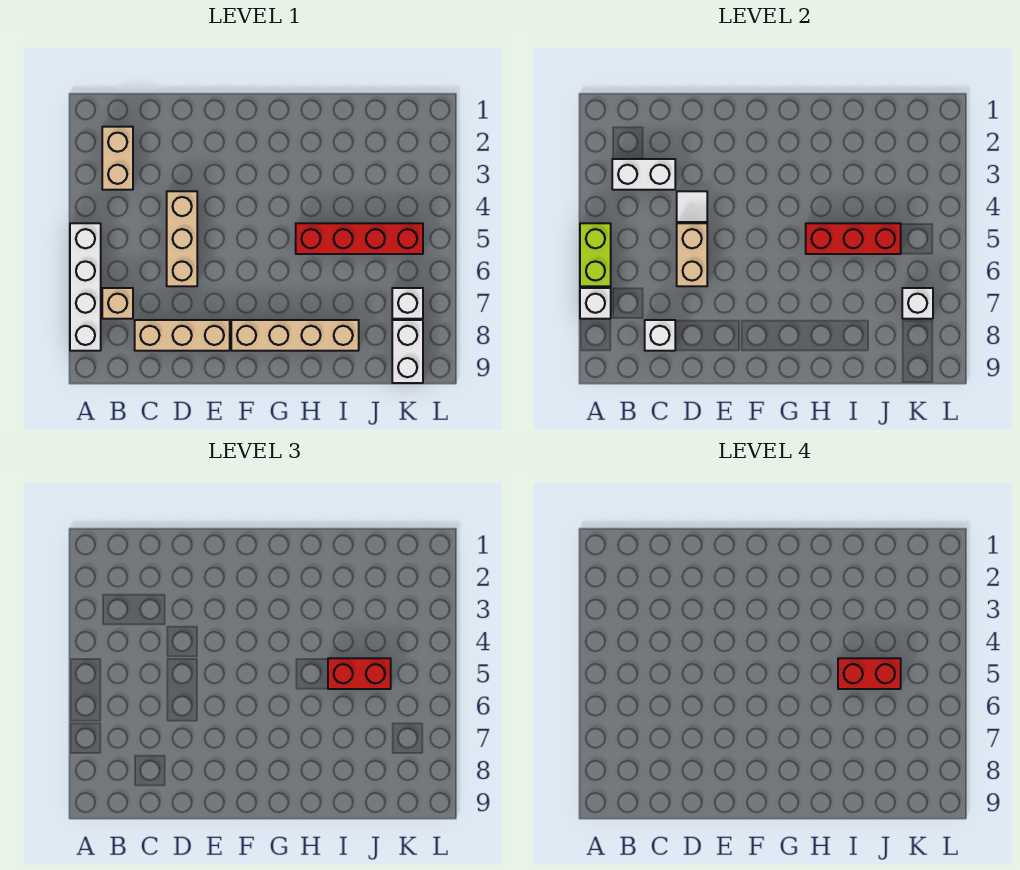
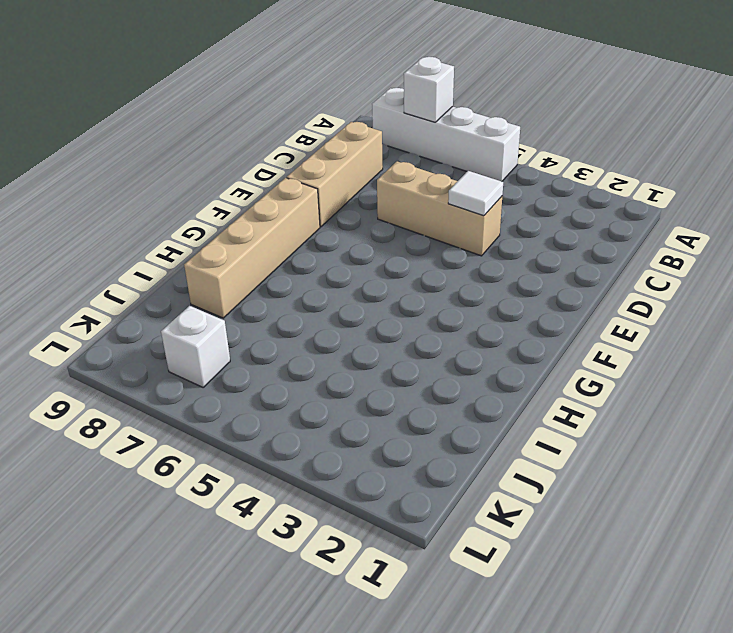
none -> tan 1x2 brick [102,127,133,190]
none -> tan 1x1 brick [102,288,133,319]
none -> red 1x4 brick [296,223,423,254]

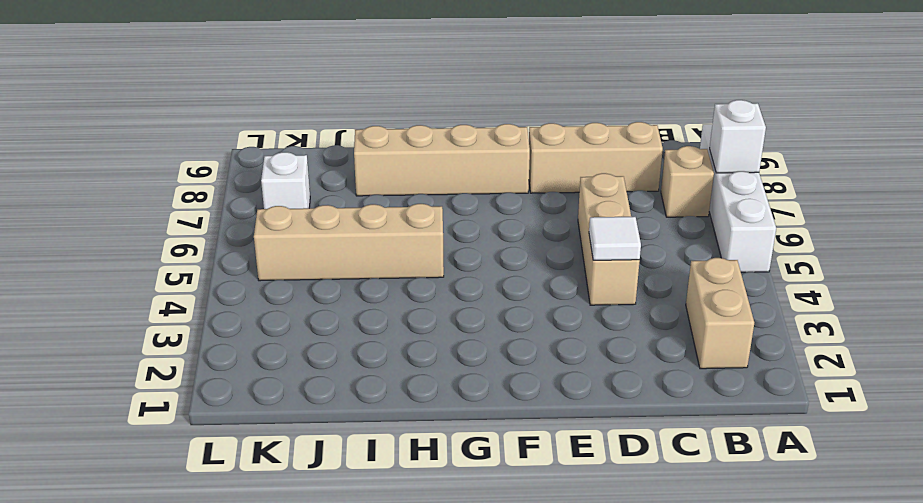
tan 1x4 brick [254,204,444,281] -> red 1x4 brick [296,223,423,254]
none -> white 1x2 brick [392,320,423,383]
none -> lime 1x2 brick [580,223,611,286]
none -> white 1x2 brick [612,159,675,190]

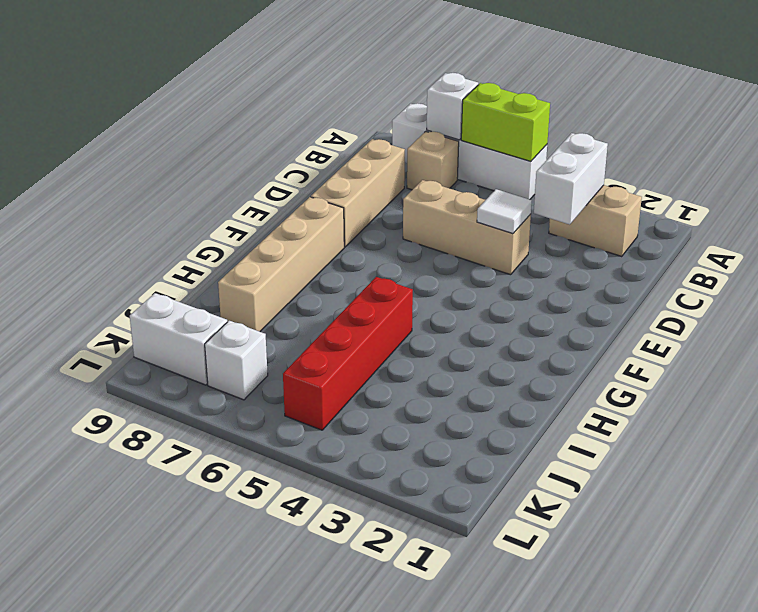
none -> white 1x1 brick [645,320,675,351]
none -> tan 1x2 brick [677,223,707,286]
none -> red 1x3 brick [806,223,901,254]

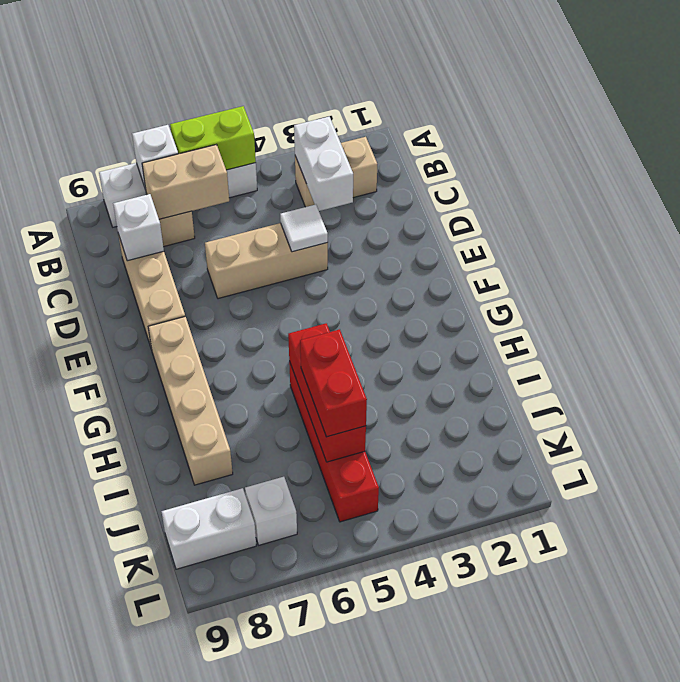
tan 1x2 brick [142,145,229,219] -> tan 1x2 brick moved to [677,223,707,286]
none -> white 1x1 brick [902,288,933,319]
none -> red 1x2 brick [838,658,901,689]

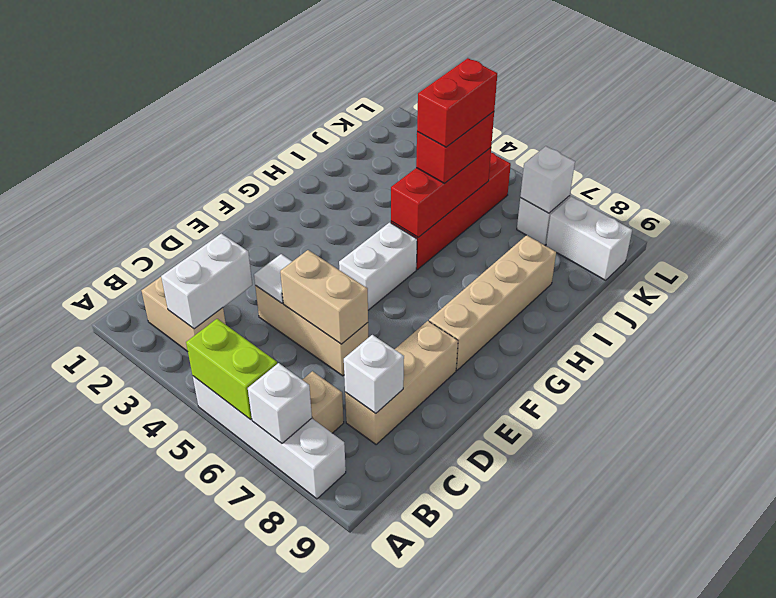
white 1x2 brick [339,222,417,310] -> none

